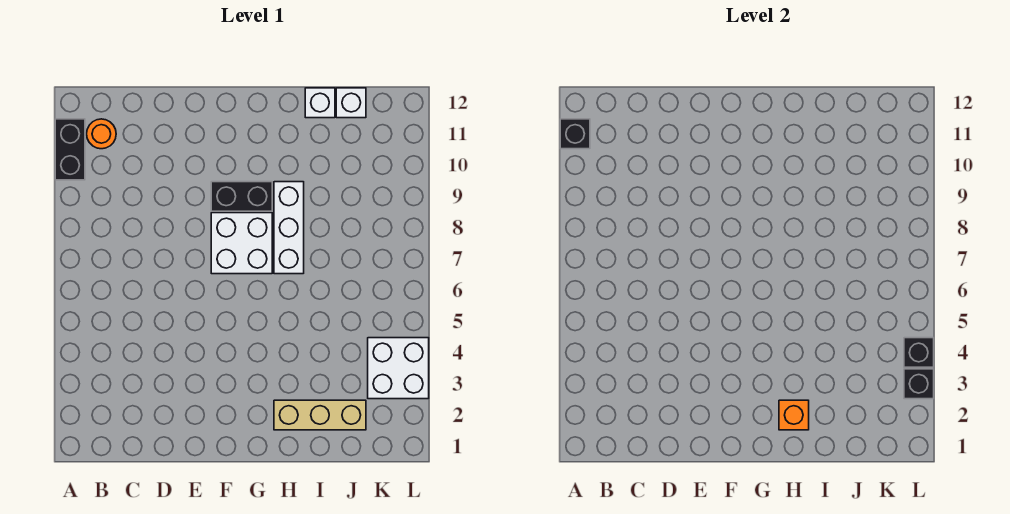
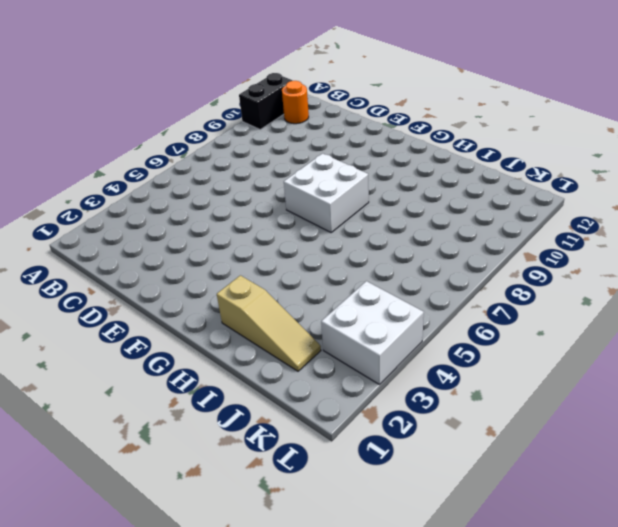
tan 1x3 slope [217,275,321,371] -> tan 1x3 brick [274,400,366,430]
none -> black 1x2 brick [211,182,272,211]
none -> white 1x3 brick [274,182,304,274]
none -> white 1x1 brick [305,88,335,118]

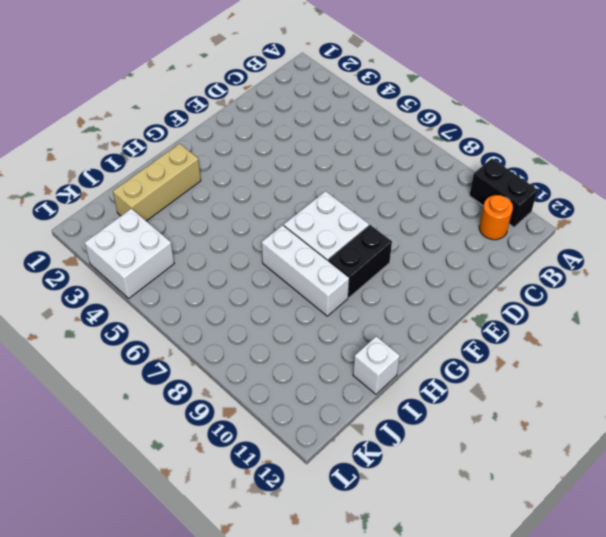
none -> white 1x1 brick [336,88,366,118]
none -> black 1x1 brick [560,119,590,149]
none -> orange 1x1 brick [779,400,809,430]

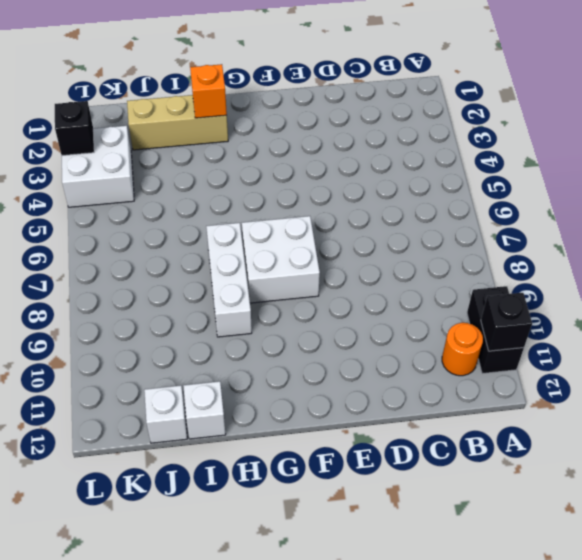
none -> black 1x2 brick [211,182,272,211]
none -> black 1x1 brick [904,338,934,367]

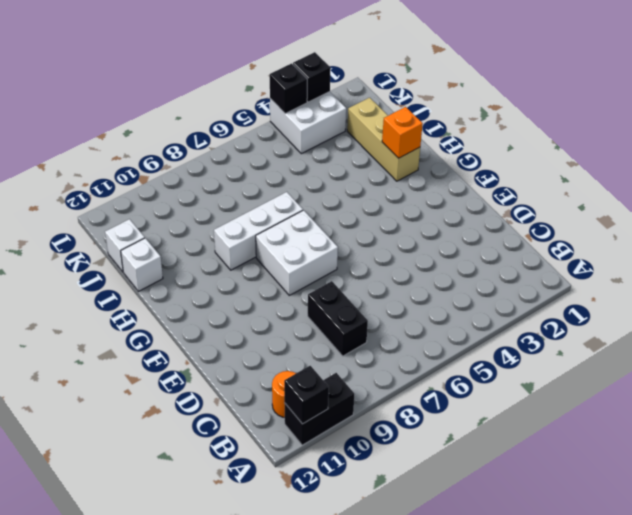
black 1x2 brick [308,281,368,356] -> black 1x2 brick moved to [211,182,272,211]

